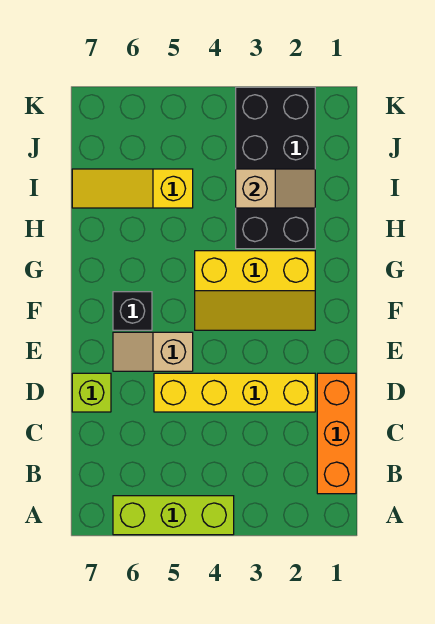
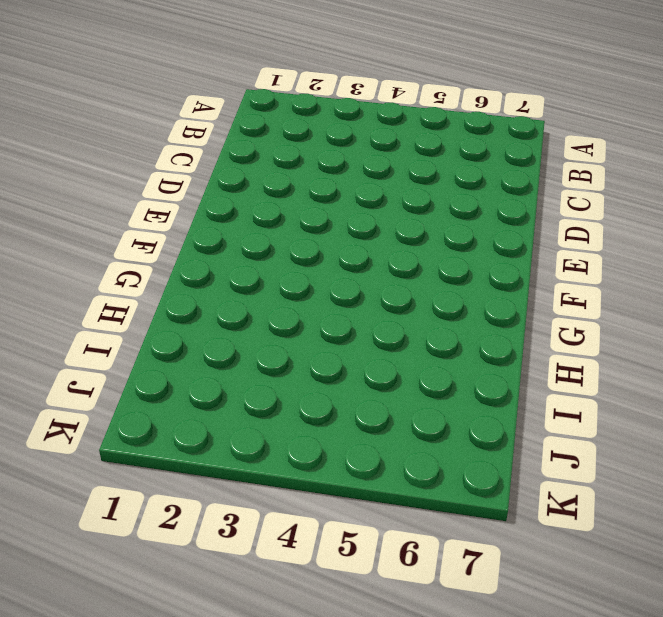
none -> lime 1x3 brick [113,496,234,535]
none -> orange 1x3 brick [317,373,356,494]

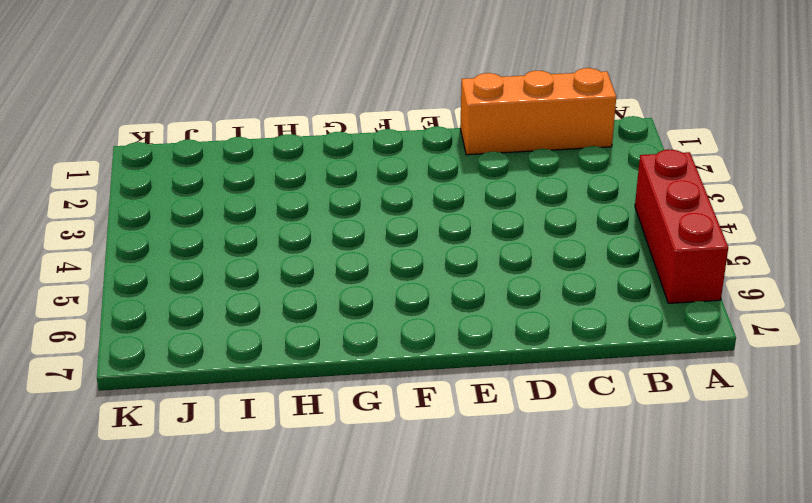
red 1x3 brick [635,150,728,303] -> lime 1x3 brick [113,496,234,535]
none -> yellow 1x4 brick [154,373,315,412]
none -> lime 1x1 brick [72,373,111,412]

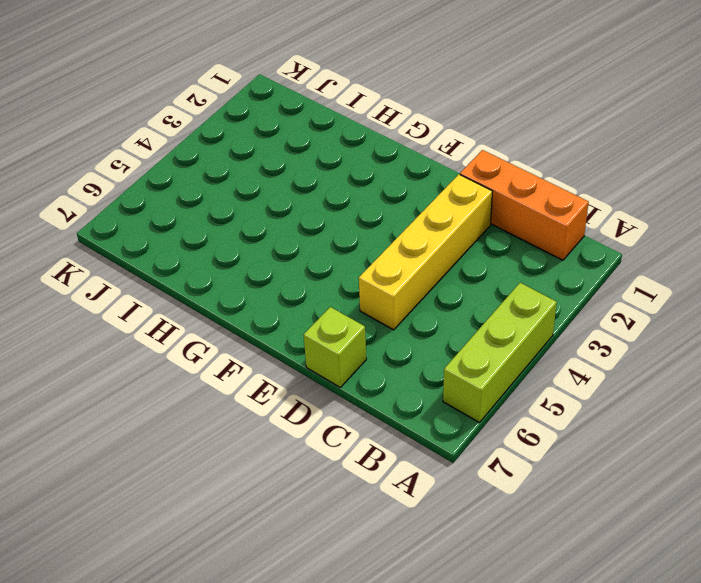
none -> tan 1x2 slope [113,332,193,371]
none -> yellow 2x3 slope [195,251,315,330]

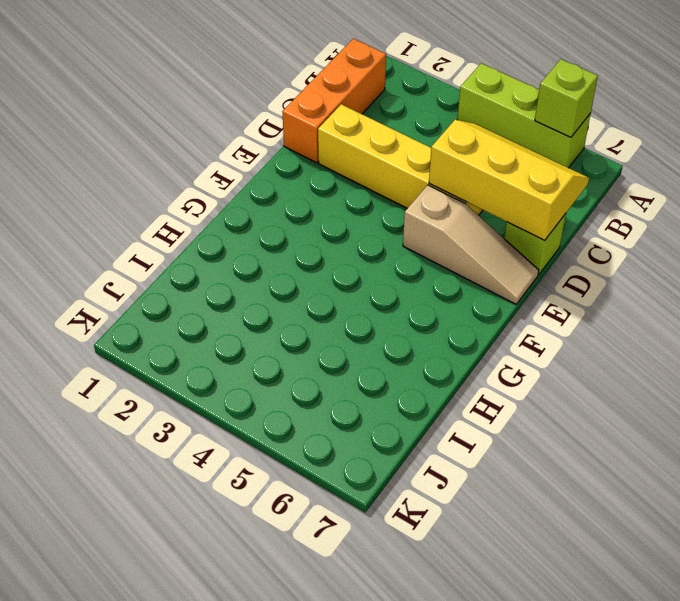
lime 1x1 brick [535,59,598,137] -> none
yellow 2x3 slope [429,120,589,241] -> yellow 2x3 slope moved to [195,251,315,330]
tan 1x3 slope [403,185,539,304] -> tan 1x2 slope [113,332,193,371]
none -> black 1x1 brick [113,292,152,330]
none -> black 2x4 brick [236,87,315,249]

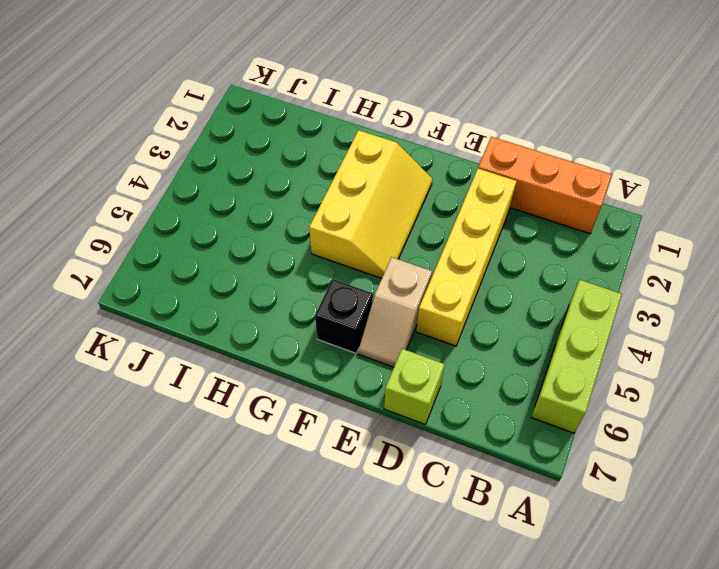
none -> black 2x4 brick [236,87,315,249]
none -> yellow 1x3 slope [72,169,193,208]

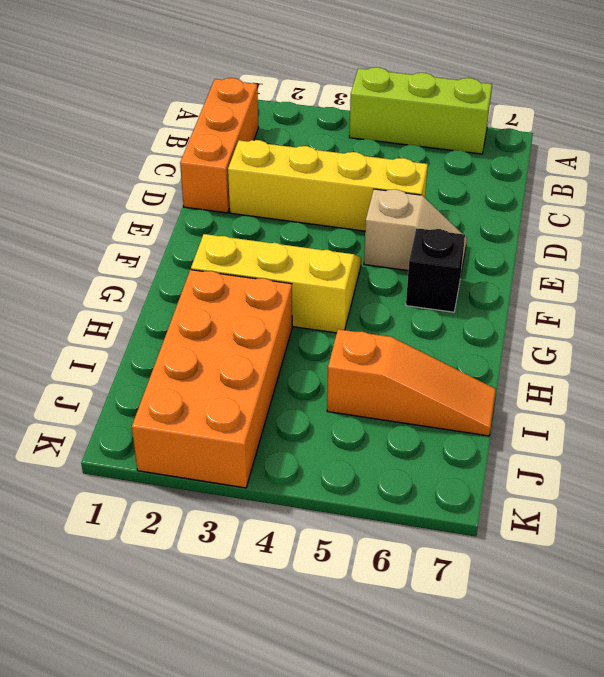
orange 2x4 brick [132,270,292,488] -> black 2x4 brick [236,87,315,249]
orange 1x3 slope [327,329,496,436] -> yellow 1x3 slope [72,169,193,208]
none -> lime 1x1 brick [72,373,111,412]
none -> tan 1x2 slope [236,169,315,208]

